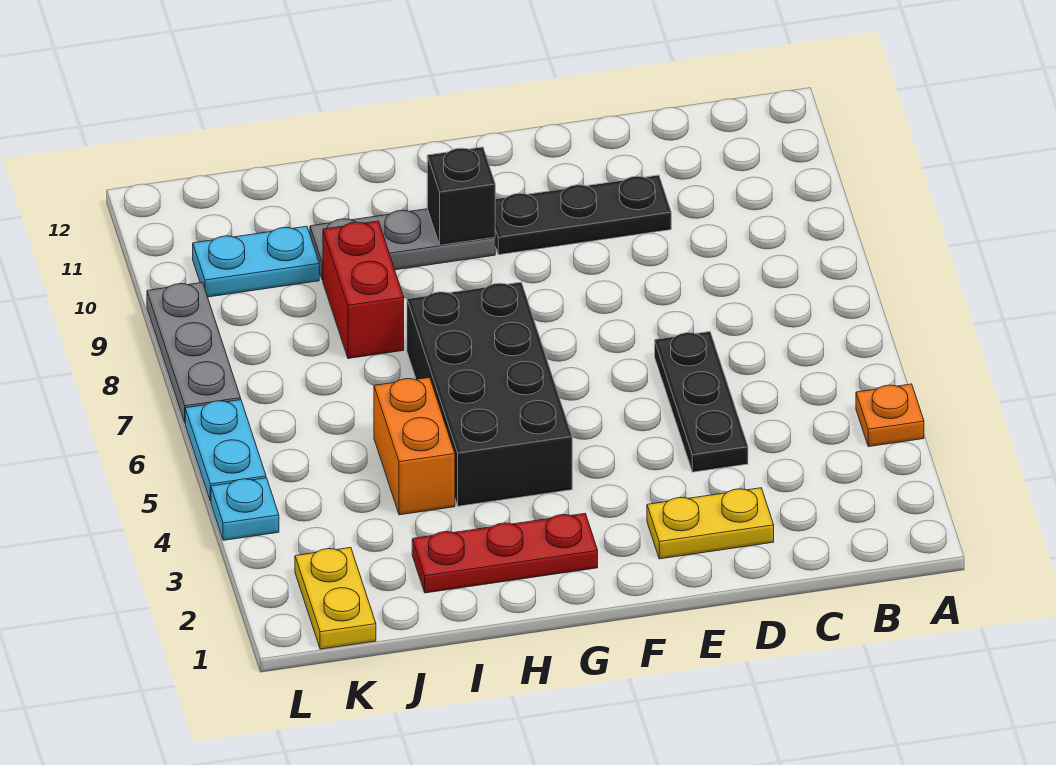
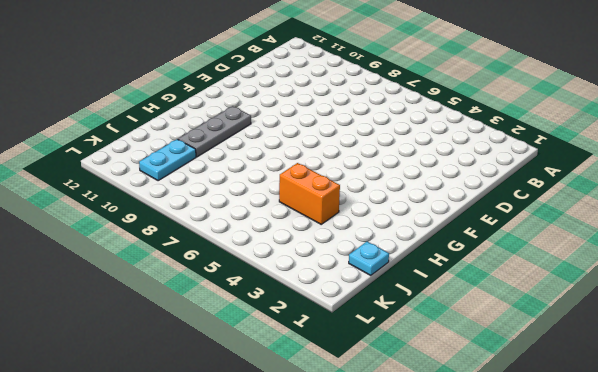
cyan 1x1 plate [349,242,389,276] -> cyan 1x1 plate moved to [211,478,279,540]
none -> orange 1x1 plate [856,384,924,447]
none -> yellow 1x2 plate [647,488,774,559]
none -> black 1x3 plate [655,332,748,472]

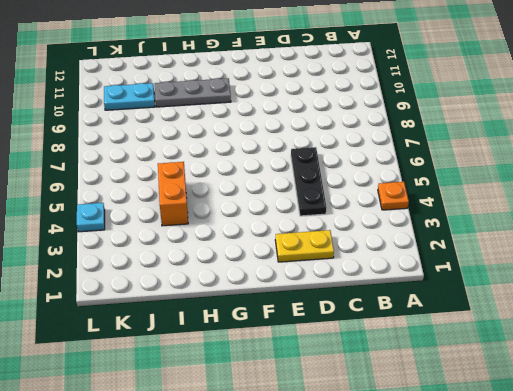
none -> black 1x3 plate [495,175,671,255]
none -> red 1x3 plate [412,514,598,593]
none -> black 2x4 brick [407,282,572,506]

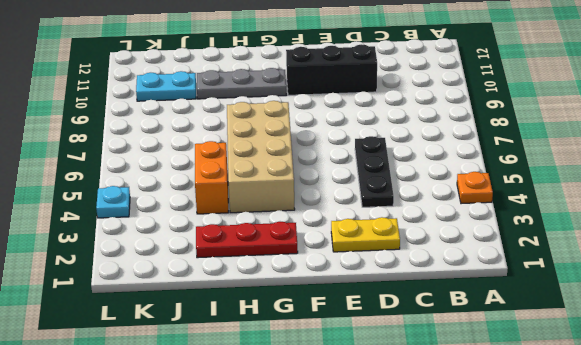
black 1x3 brick [286,44,377,95] -> black 1x3 plate [495,175,671,255]
tan 2x4 brick [227,101,295,213] -> black 2x4 brick [407,282,572,506]
none -> red 1x2 brick [323,221,404,359]
none -> yellow 1x2 plate [295,548,376,649]
none -> cyan 1x2 plate [185,400,266,501]

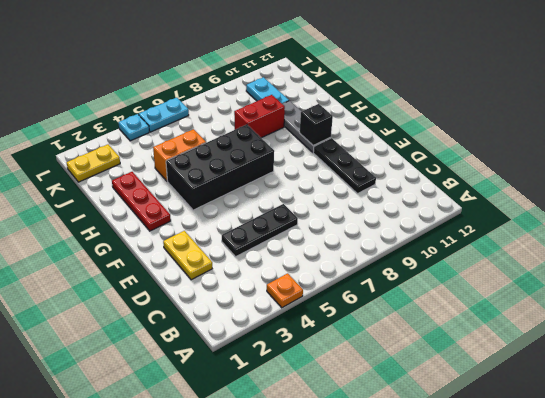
none -> grey 1x3 plate [147,282,241,422]

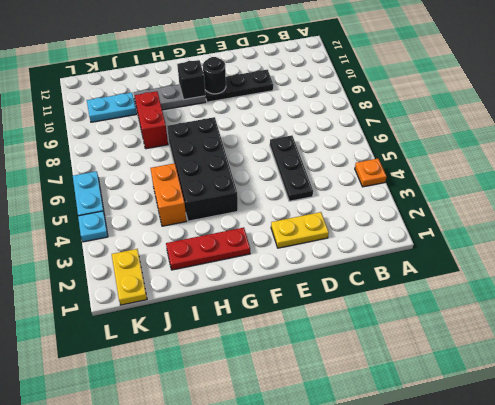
black 1x1 round brick [203,57,226,94] -> none
none -> grey 1x3 plate [147,282,241,422]

